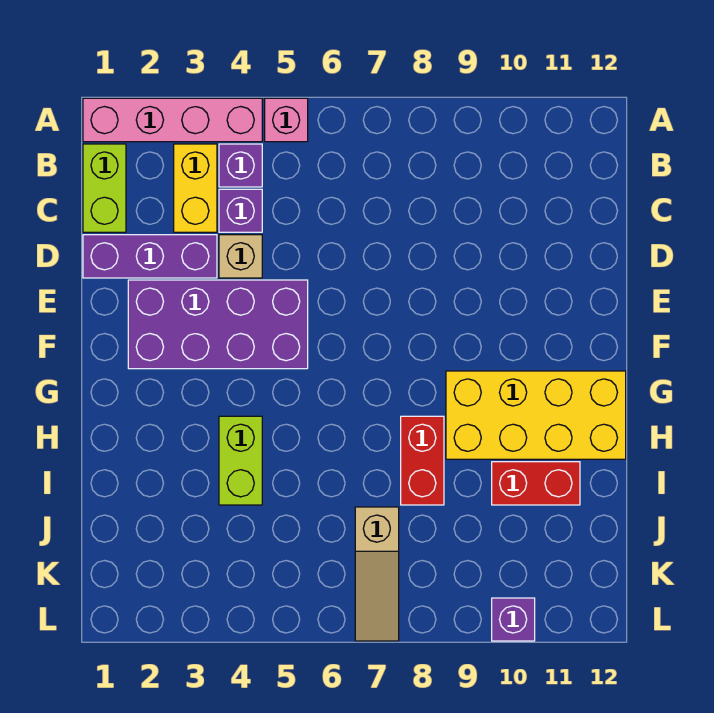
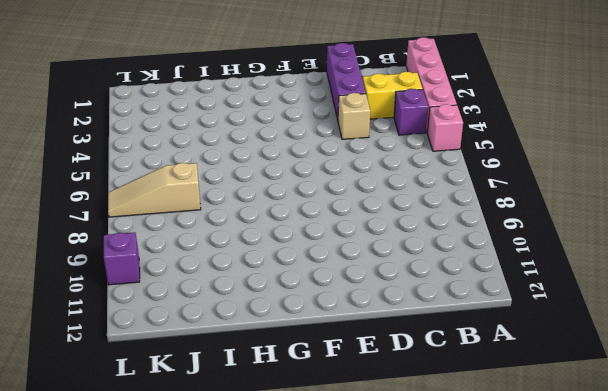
none -> lime 1x2 brick [83,144,126,232]
none -> purple 1x1 brick [219,189,262,232]
none -> purple 2x4 brick [128,280,308,369]

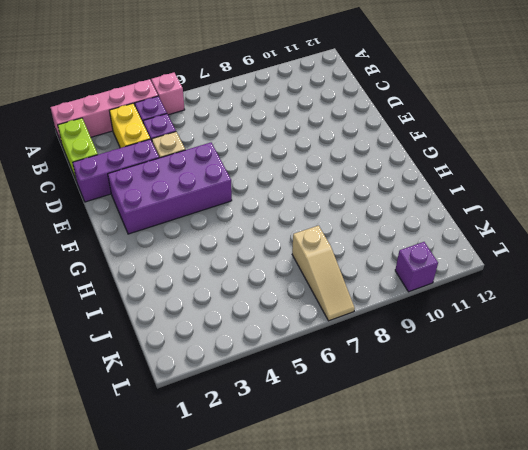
none -> yellow 2x4 brick [446,371,626,459]
none -> lime 1x2 brick [219,416,262,505]
none -> red 1x2 brick [401,416,444,505]

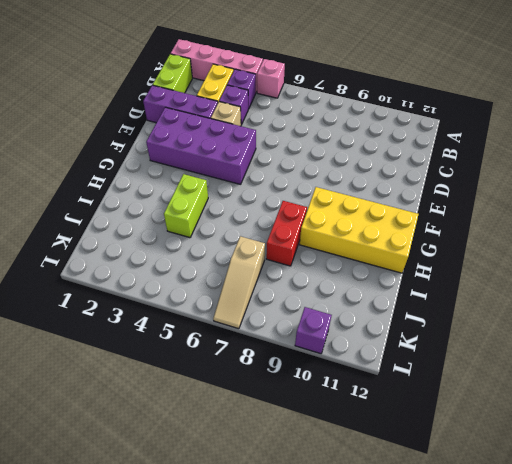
none -> red 1x2 brick [492,462,580,505]

